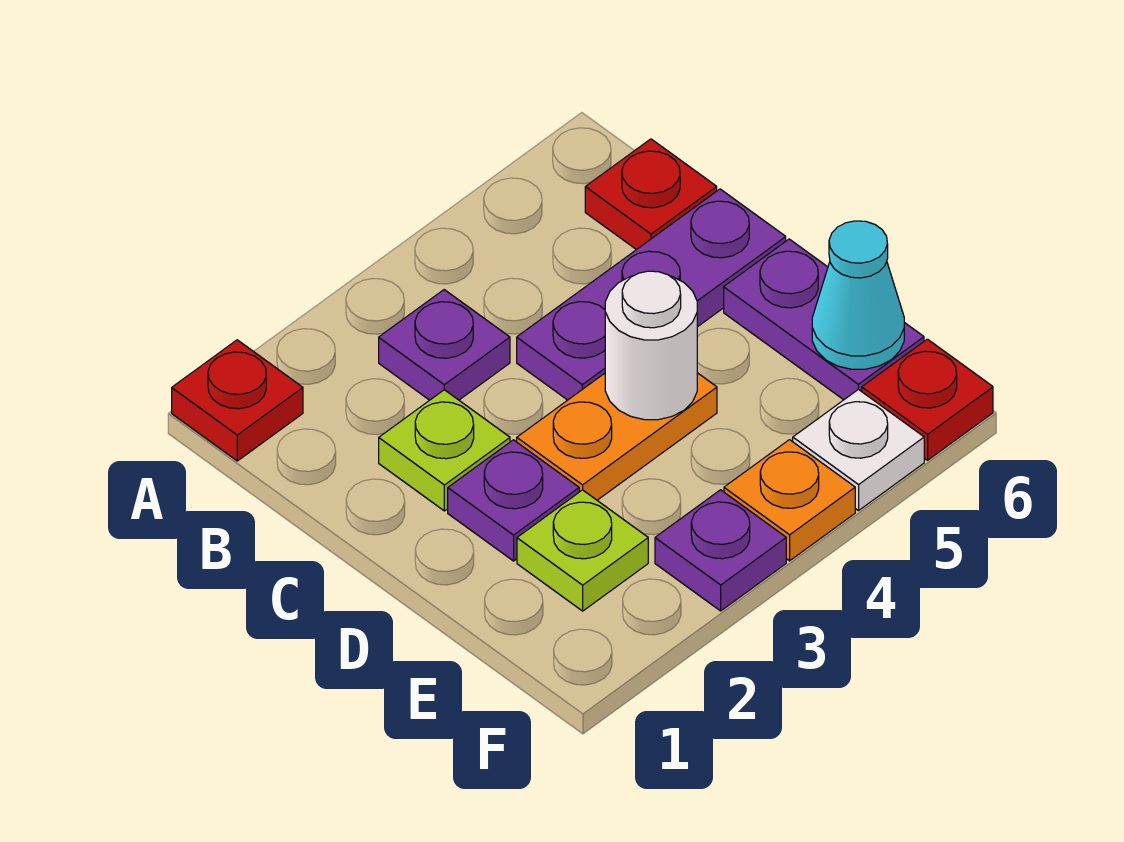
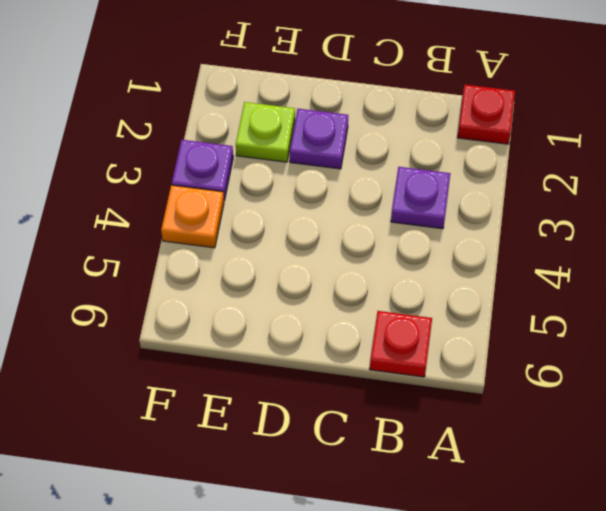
none -> lime 1x1 plate [379,390,510,511]
none -> purple 1x3 plate [517,189,786,400]
none -> orange 1x2 plate [517,373,717,500]

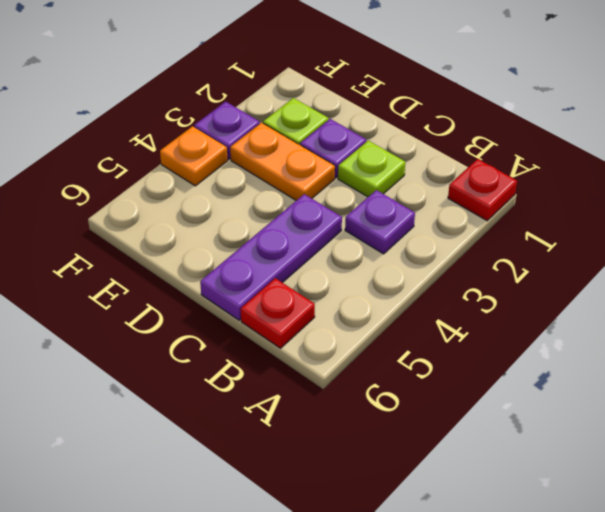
orange 1x2 plate [230,123,335,200] -> orange 1x2 plate turned to [517,373,717,500]
none -> purple 1x2 plate [724,239,924,400]
none -> white 1x1 plate [793,389,924,510]
none -> red 1x1 plate [862,339,993,460]

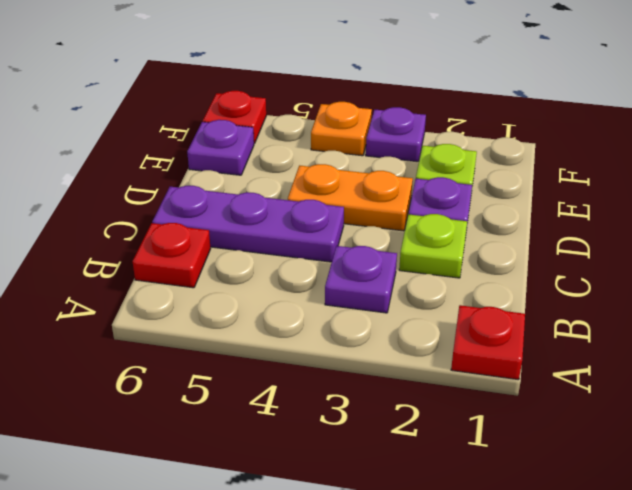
purple 1x1 plate [187,120,254,175] -> purple 1x2 plate [724,239,924,400]
none -> white 1x1 plate [793,389,924,510]
none -> white 1x1 round brick [605,271,697,420]
none -> cyan 1x1 cone [812,221,904,369]

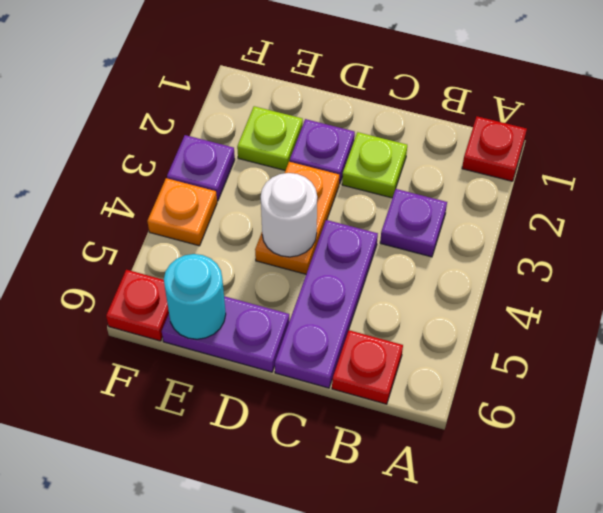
cyan 1x1 round brick [164,254,226,339] -> cyan 1x1 cone [812,221,904,369]
none -> white 1x1 plate [793,389,924,510]

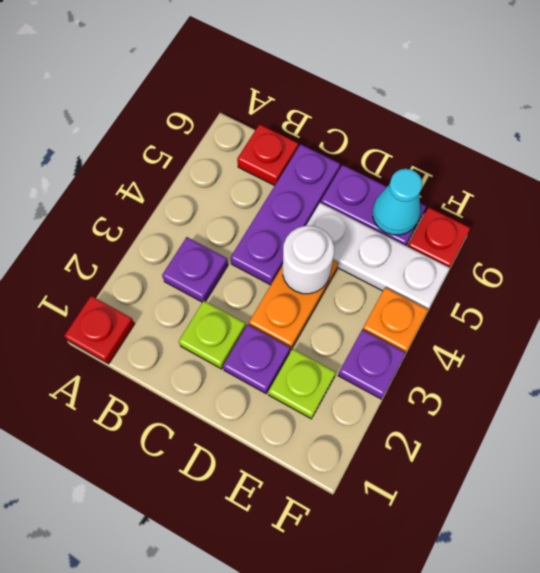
white 1x3 plate [306,203,450,309] -> white 1x1 plate [793,389,924,510]

